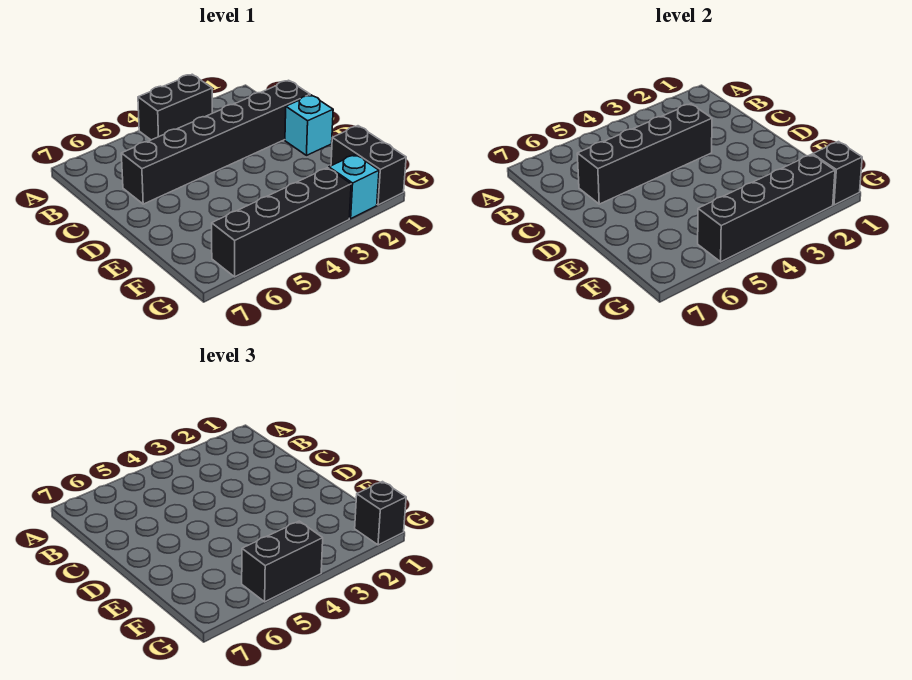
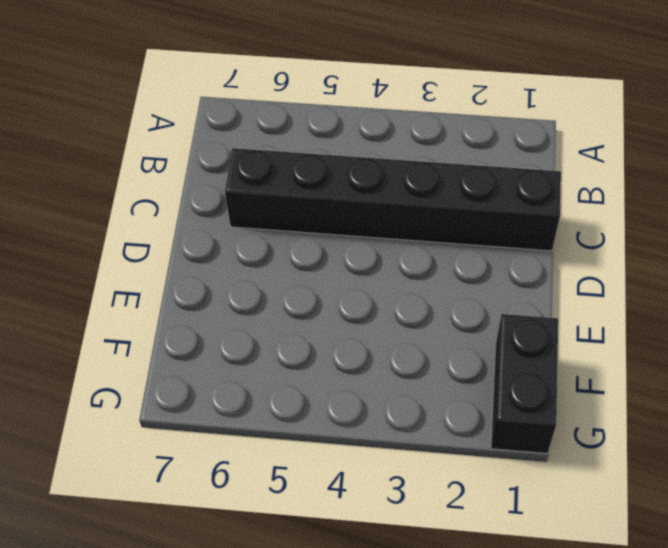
none -> black 1x2 brick [138,74,212,140]
none -> cyan 1x1 brick [285,95,333,155]

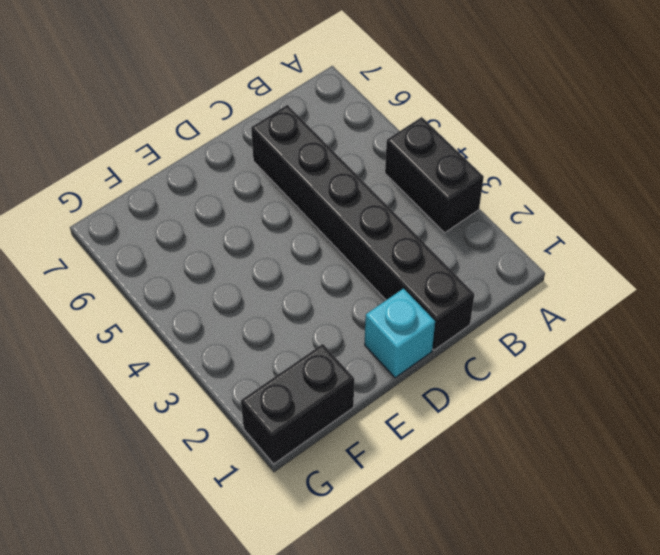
none -> cyan 1x1 brick [329,154,379,219]
none -> black 1x4 brick [212,168,351,277]

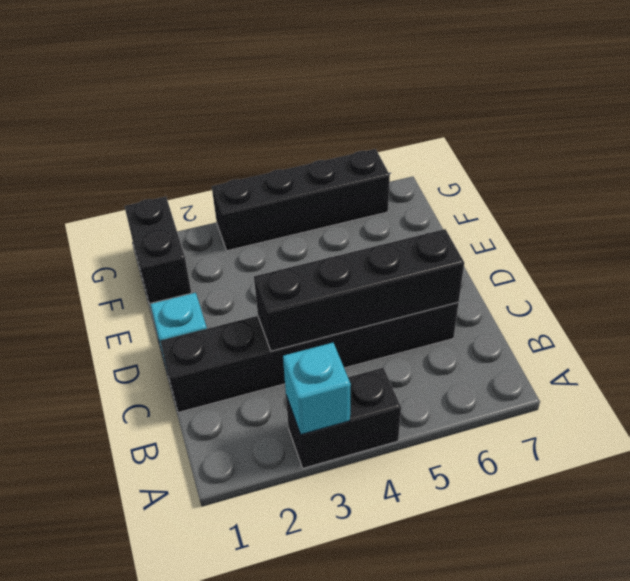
cyan 1x1 brick [283,343,351,435] -> cyan 1x1 brick moved to [329,154,379,219]
none -> black 1x1 brick [813,142,862,205]
none -> black 1x4 brick [698,154,835,262]

